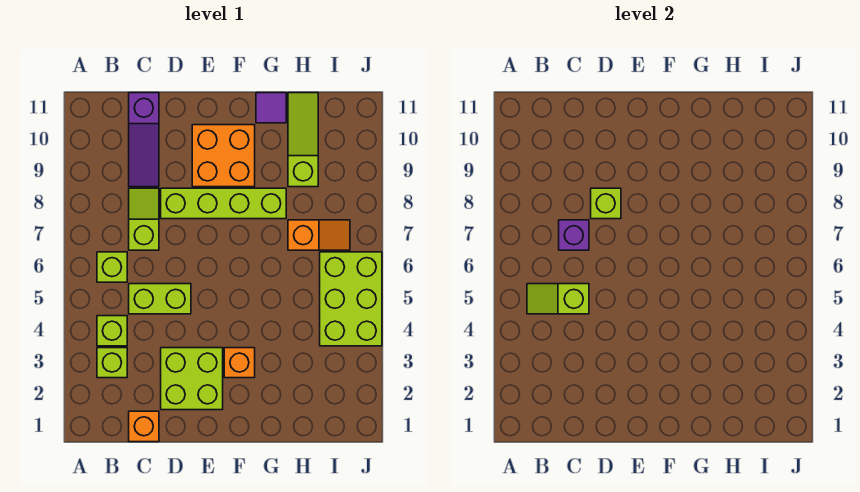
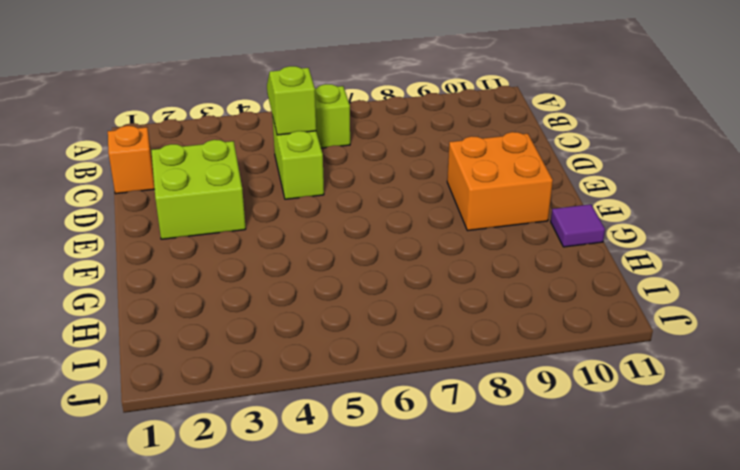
none -> lime 1x1 brick [97,348,127,378]
none -> lime 1x1 brick [97,316,127,346]
none -> lime 1x2 slope [129,188,159,250]

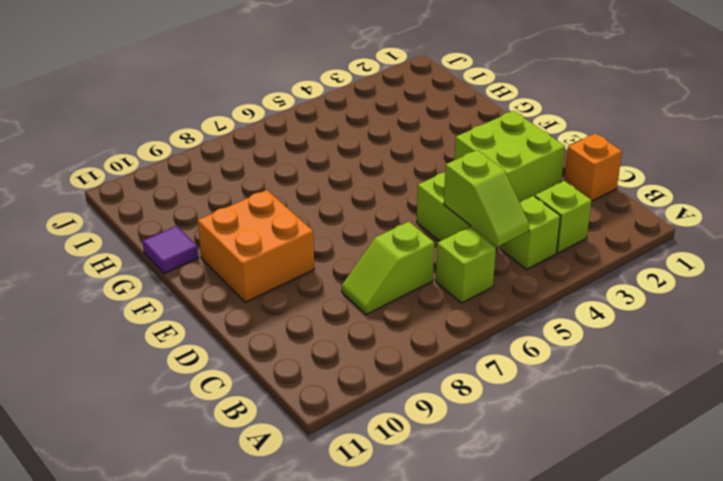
none -> purple 1x3 slope [129,93,159,187]
none -> lime 1x4 brick [161,188,286,219]
none -> orange 1x1 brick [224,348,255,378]

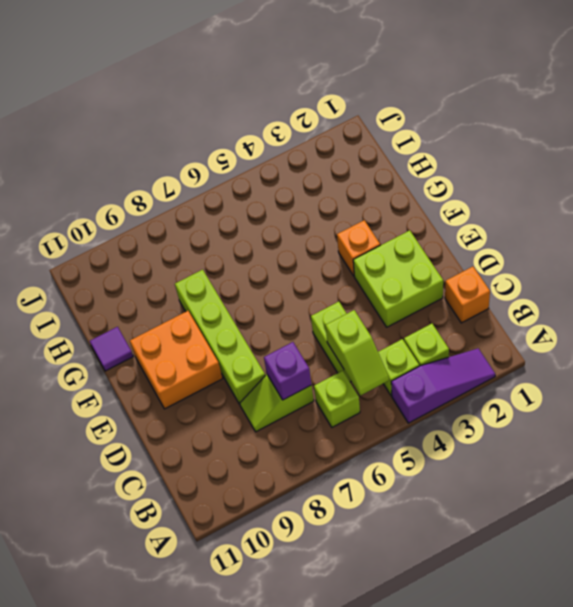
purple 1x3 slope [391,348,495,423] -> purple 1x3 slope moved to [129,93,159,187]
none -> orange 1x2 slope [288,220,350,250]
none -> lime 1x3 slope [288,93,318,187]
none -> lime 2x3 brick [320,252,382,346]

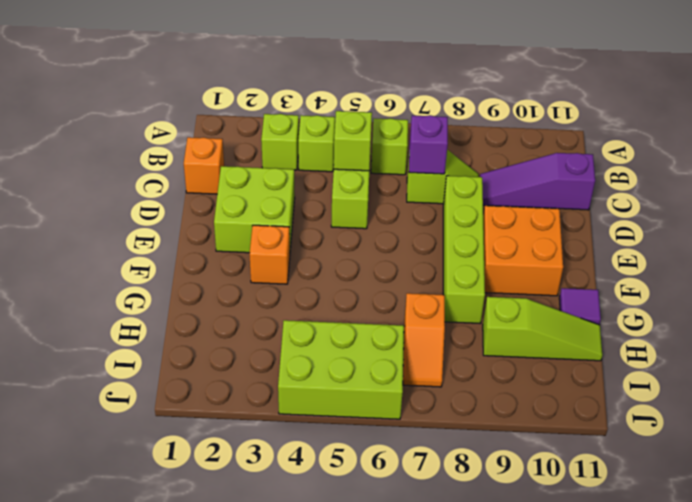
none -> lime 1x1 brick [591,188,621,219]

